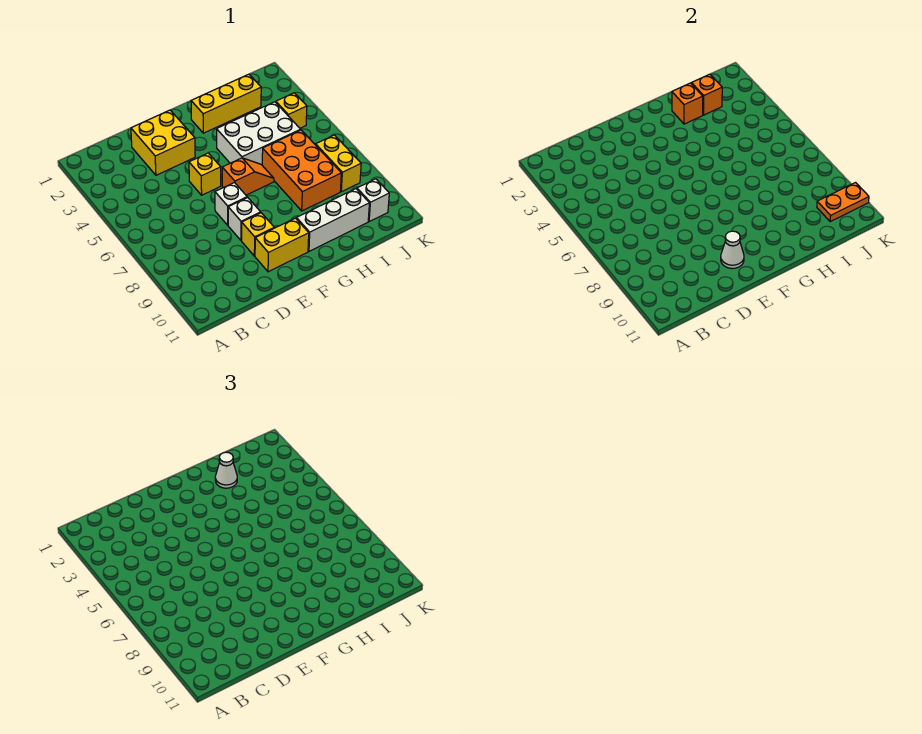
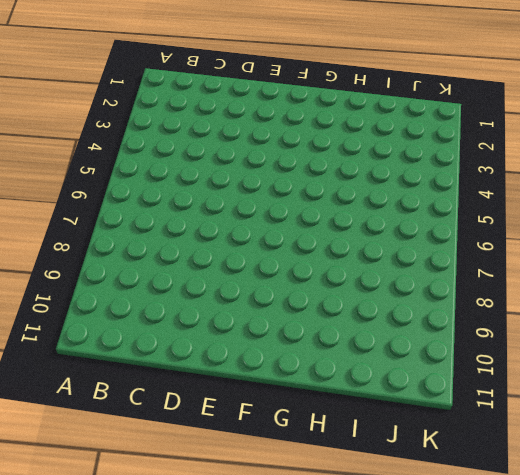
none -> yellow 2x2 brick [131,110,195,175]
none -> yellow 1x1 brick [189,153,221,195]
none -> white 1x1 brick [215,183,247,225]

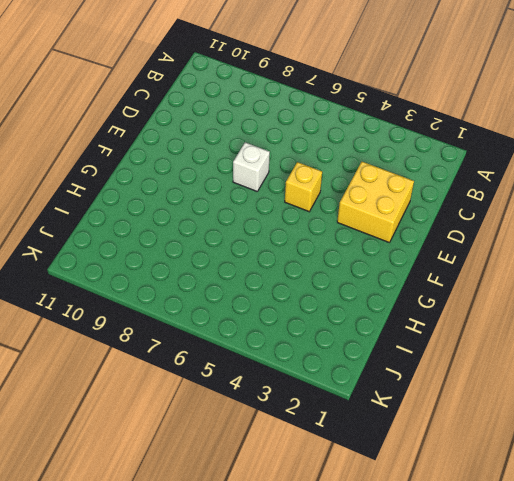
none -> white 1x1 brick [228,197,261,241]
none -> yellow 1x1 brick [242,213,274,256]
none -> yellow 1x2 brick [255,218,309,272]

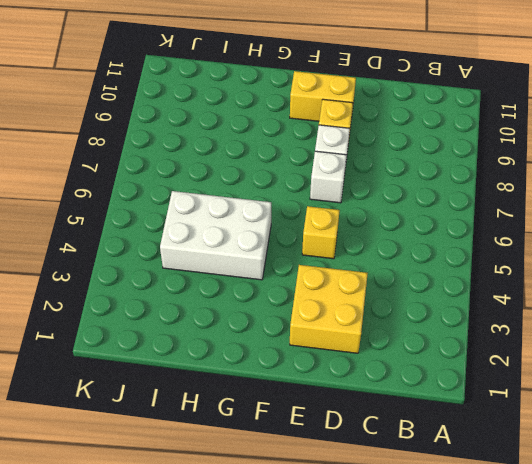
none -> orange 1x2 slope [222,158,274,195]
none -> yellow 1x3 brick [191,74,261,133]
none -> white 1x3 brick [296,189,369,251]

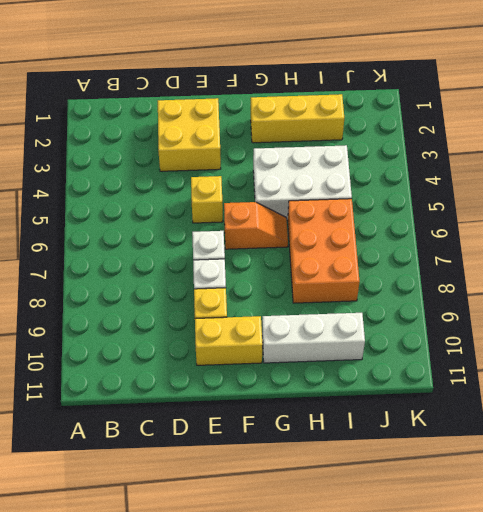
none -> yellow 1x1 brick [276,93,307,128]
none -> yellow 1x2 brick [316,135,361,192]
none -> white 1x1 brick [357,179,389,222]

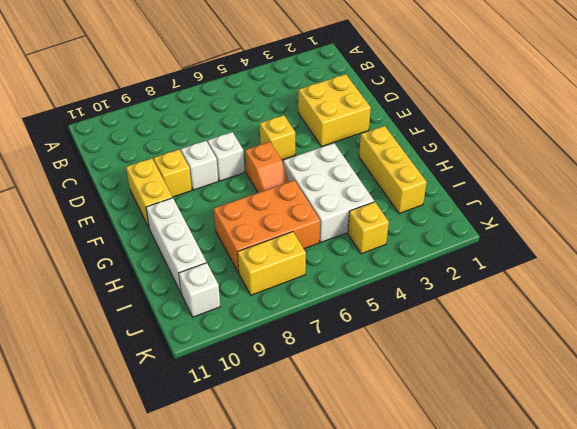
none -> white 1x1 cone [721,231,744,268]
none -> orange 1x1 brick [672,83,703,124]
none -> orange 1x1 brick [692,74,722,115]

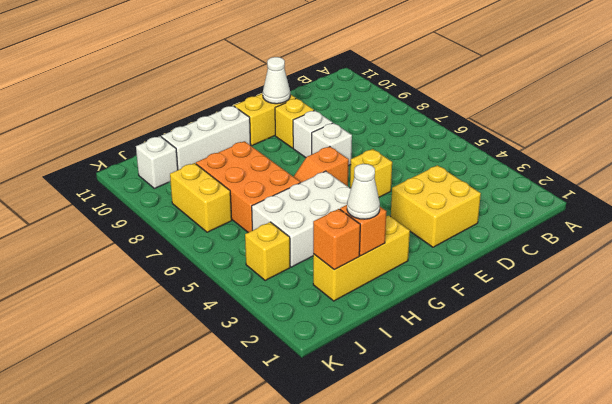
none -> orange 1x2 plate [817,183,869,222]

